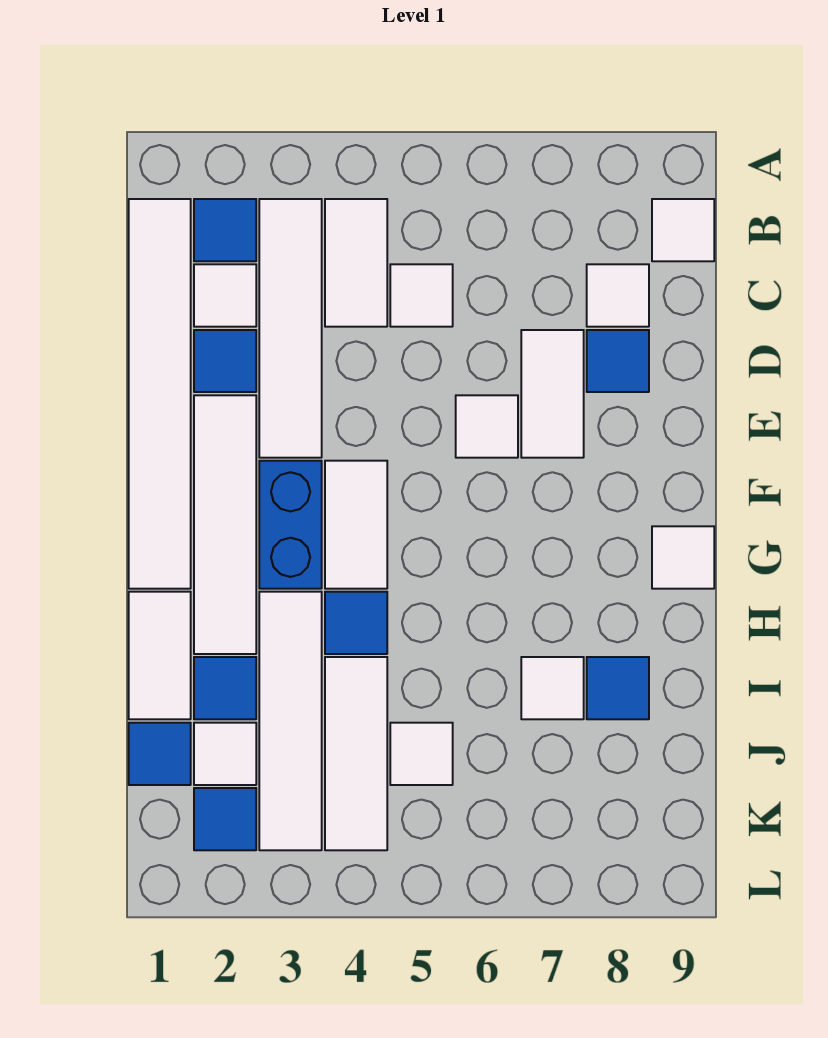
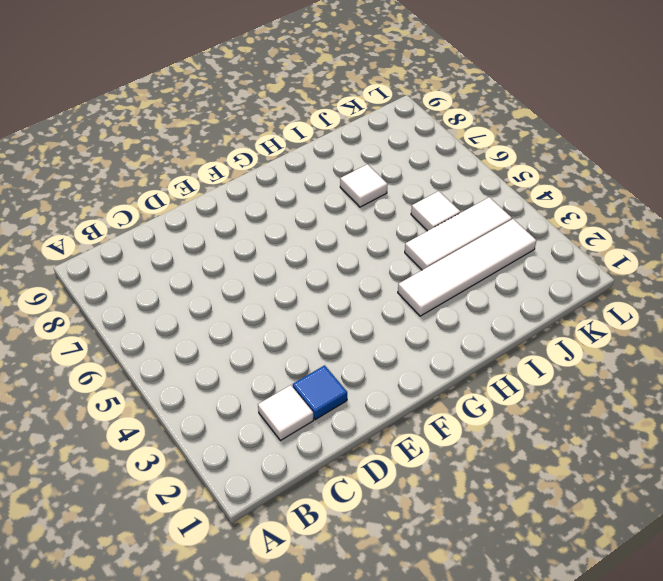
none -> white 1x6 tile [129,199,191,589]
none -> blue 1x1 tile [194,199,256,261]
none -> white 1x4 tile [259,199,322,458]

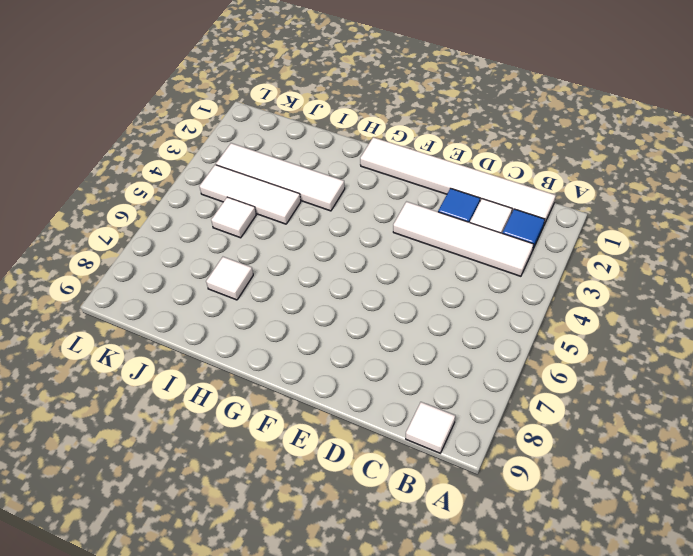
none -> white 1x2 tile [325,199,387,327]
none -> white 1x1 tile [390,264,453,327]
none -> white 1x1 tile [587,264,649,327]

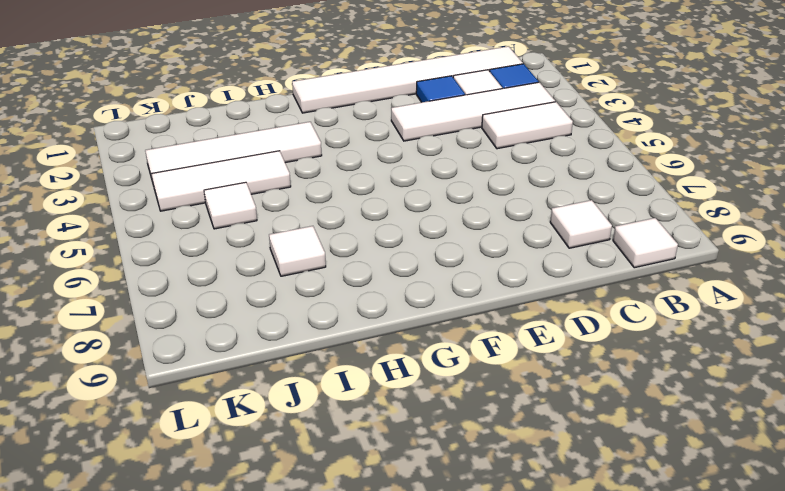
none -> white 1x1 tile [390,264,453,327]
none -> white 1x2 tile [521,330,584,458]
none -> blue 1x1 tile [587,330,649,392]

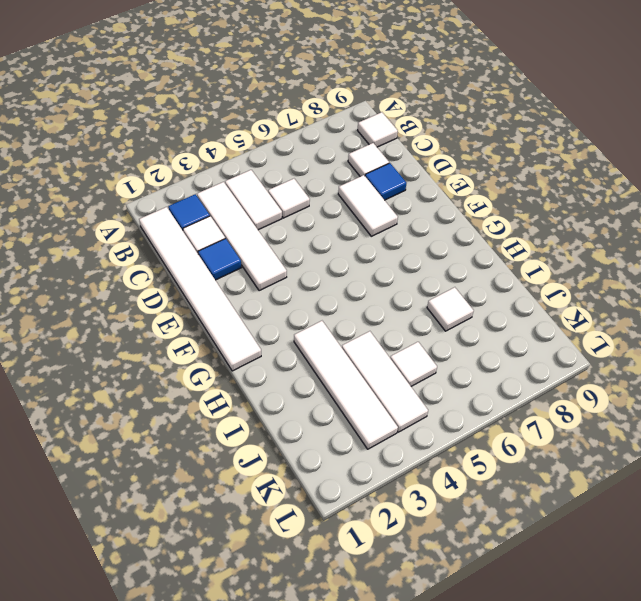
none -> white 1x4 tile [194,395,256,654]
none -> white 1x1 tile [456,395,518,458]
none -> blue 1x2 brick [259,461,322,589]

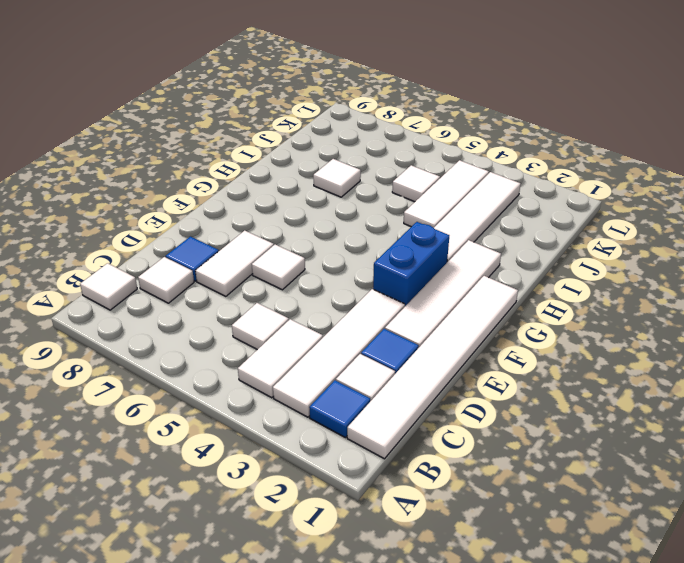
none -> white 1x2 tile [325,461,387,589]
none -> white 1x1 tile [652,526,714,589]
none -> white 1x2 tile [129,592,191,719]

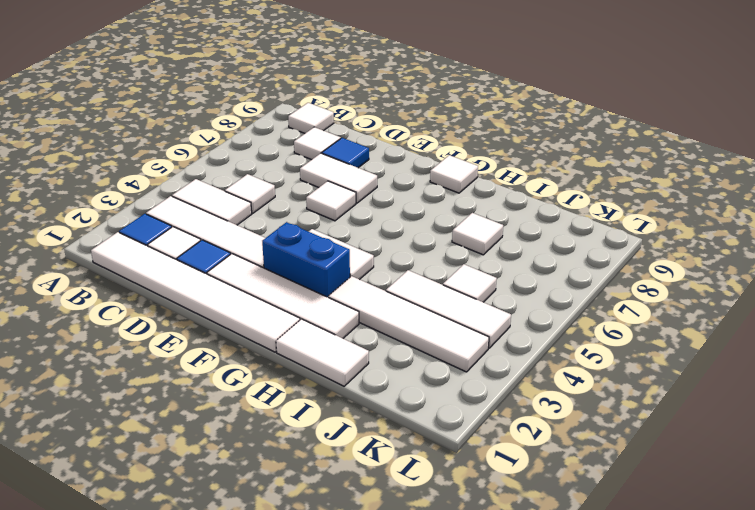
none -> blue 1x1 tile [325,592,387,654]
none -> blue 1x1 tile [194,657,256,719]
none -> blue 1x1 tile [587,657,649,719]

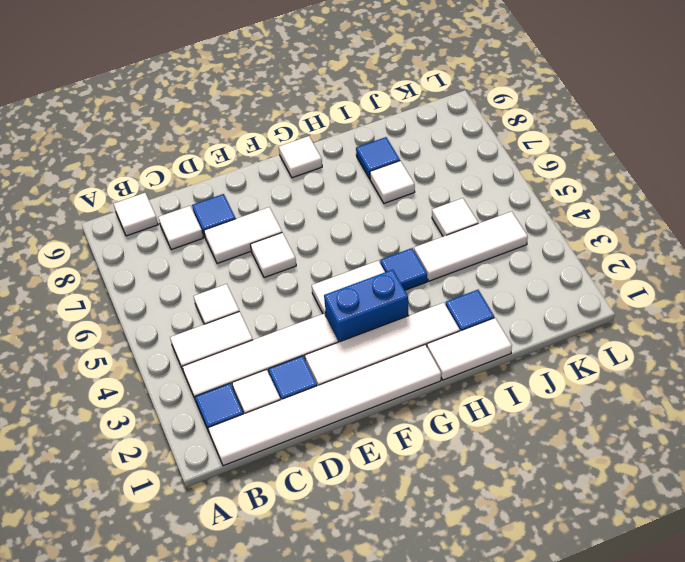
none -> white 1x4 tile [259,592,322,850]
none -> blue 1x1 tile [129,723,191,785]
none -> white 1x1 tile [194,723,256,785]

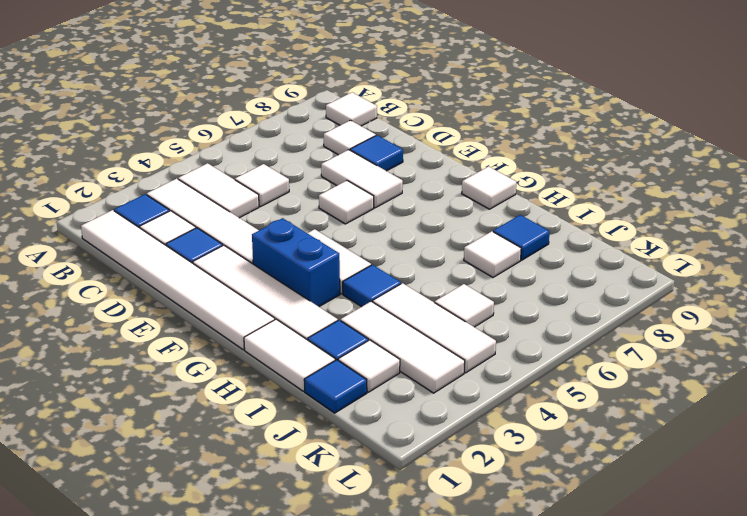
white 1x3 tile [341,301,465,393] -> white 1x4 tile [259,592,322,850]
none -> blue 1x1 tile [194,788,256,850]

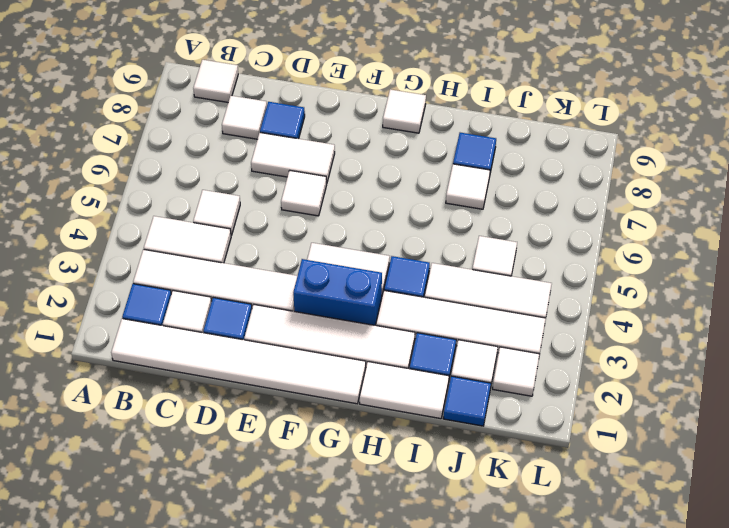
white 1x1 tile [493,347,540,396] -> blue 1x1 tile [194,788,256,850]

